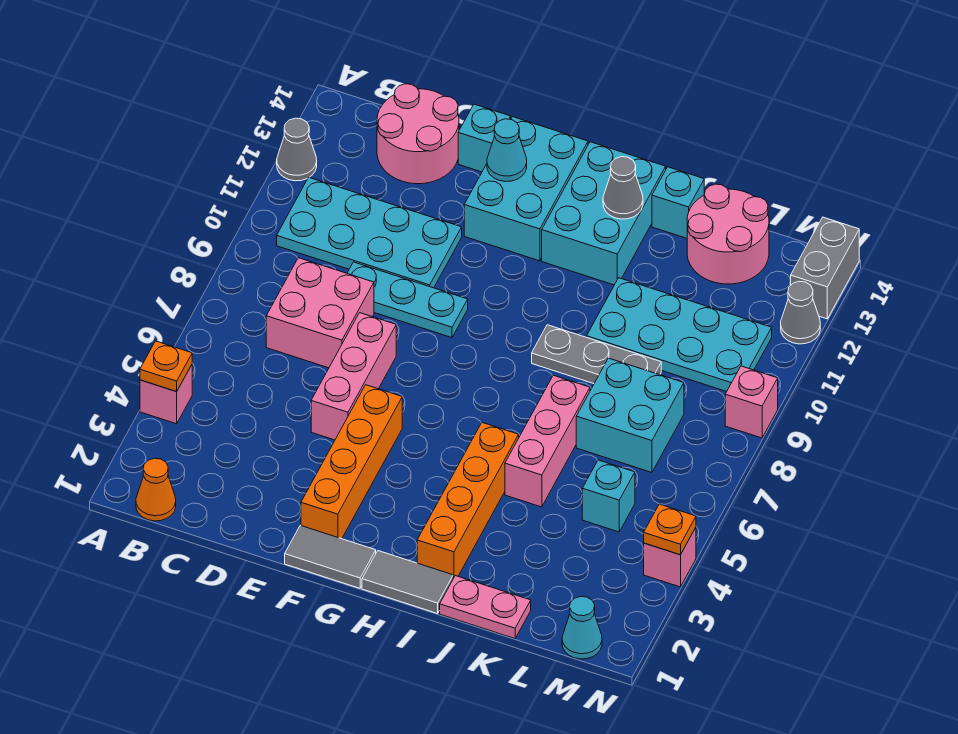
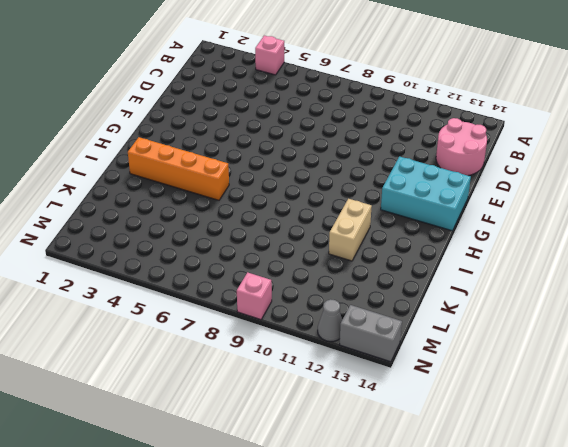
tan 1x2 brick [329,199,372,261] -> cyan 2x4 plate [587,278,772,392]
none -> grey 1x1 cone [277,118,317,181]
none -> orange 1x1 cone [136,458,176,521]
none -> cyan 2x4 plate [277,177,462,288]
none -> pink 2x2 brick [266,258,374,368]

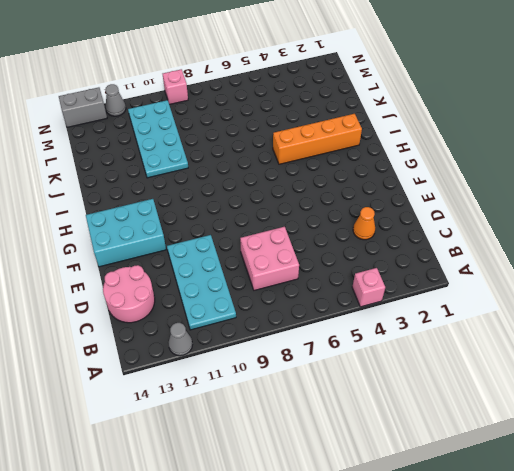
orange 1x1 cone [353,207,375,240] -> orange 1x1 cone moved to [136,458,176,521]
none -> cyan 1x3 plate [347,262,468,338]
none -> pink 1x3 brick [311,313,396,440]
none -> cyan 1x1 brick [458,104,511,172]
none -> grey 1x2 tile [285,525,376,588]

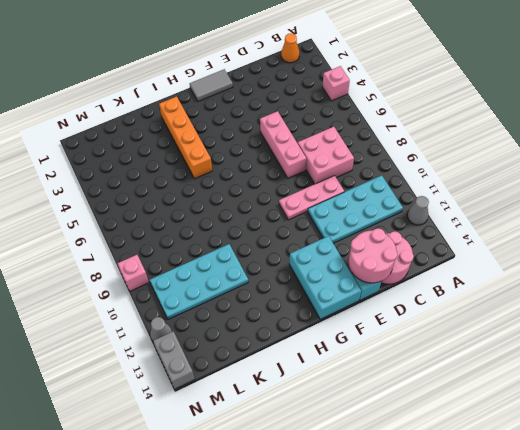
pink 1x3 plate [279,176,344,220] -> cyan 1x3 plate [347,262,468,338]
pink 2x2 round brick [349,228,397,283] -> pink 2x2 round brick moved to [687,184,769,284]
none -> orange 1x4 brick [301,385,402,539]
none -> grey 1x2 tile [362,551,453,613]
none -> cyan 2x3 brick [542,142,666,285]
none -> grey 1x3 plate [532,325,661,384]

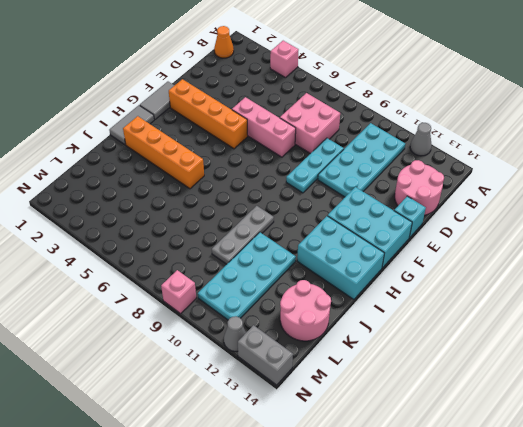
none -> pink 1x2 plate [440,576,531,639]
none -> pink 1x3 brick [505,375,590,507]
none -> cyan 1x1 brick [652,167,704,238]
none -> cyan 2x2 brick [576,358,684,472]

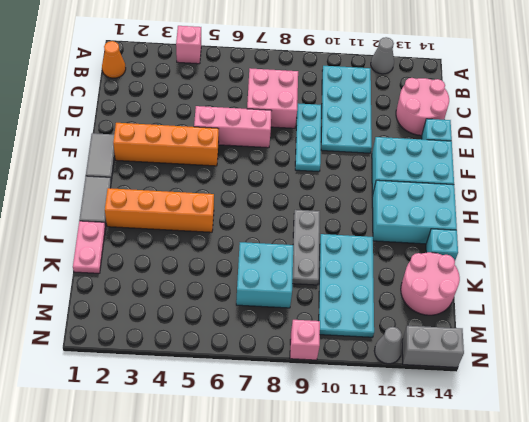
none -> pink 1x3 brick [505,375,590,507]
none -> cyan 1x1 brick [582,460,635,532]
none -> cyan 1x1 cone [562,596,602,659]
none -> pink 1x1 brick [644,528,696,587]

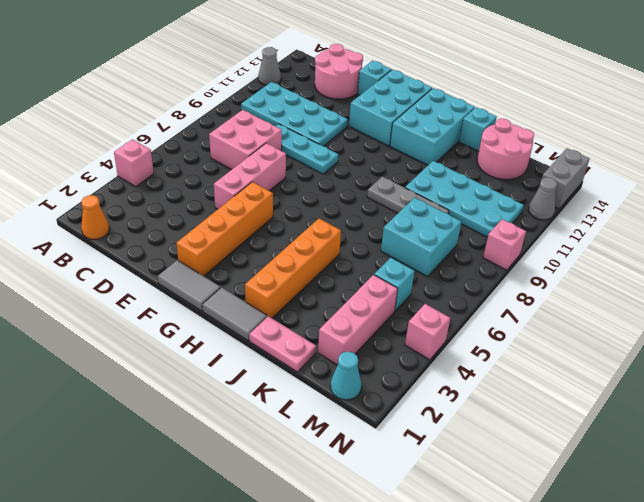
pink 1x3 brick [318,275,398,365] -> pink 1x3 brick moved to [505,375,590,507]
none -> orange 1x1 plate [140,341,192,392]
none -> cyan 1x1 cone [487,119,527,182]
none -> grey 1x1 cone [603,157,643,219]
none -> orange 1x1 plate [644,504,696,555]

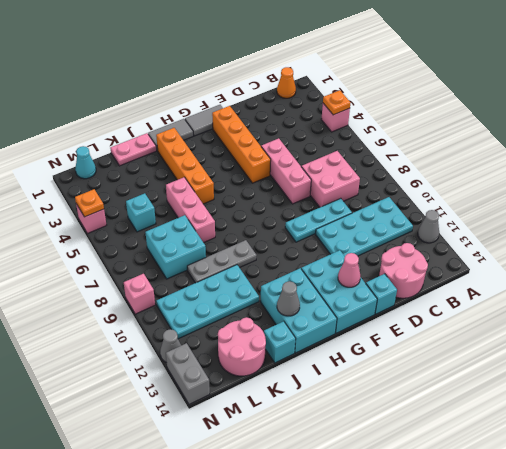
pink 1x1 cone [338,253,361,287] -> cyan 1x1 cone [487,119,527,182]

